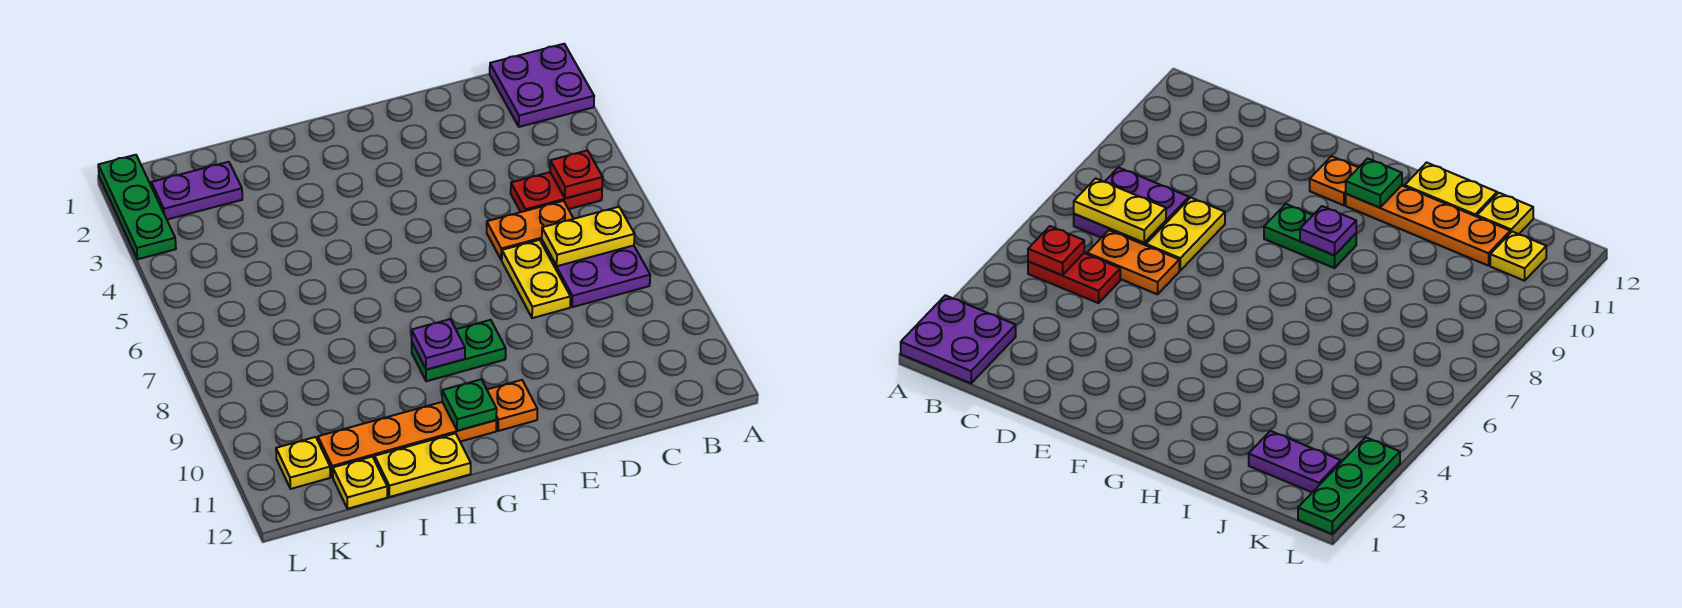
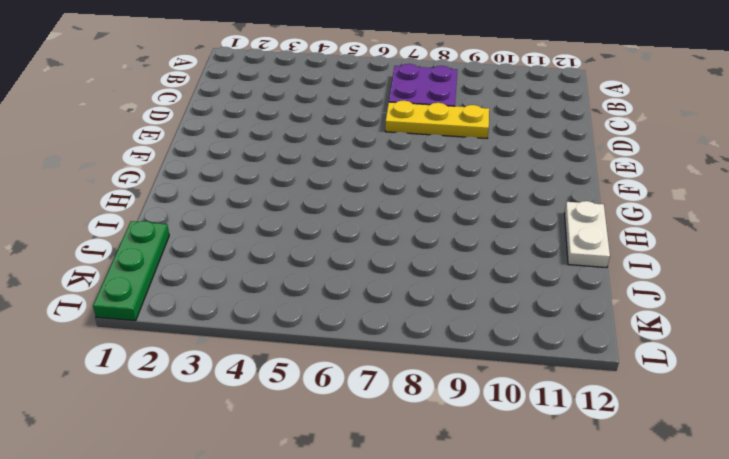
yellow 1x3 plate [385,100,489,138] -> yellow 1x2 plate [502,240,571,318]
white 1x2 plate [564,201,610,268] -> yellow 1x2 plate [375,433,471,497]
green 1x3 plate [93,221,169,321] -> green 1x3 plate turned to [98,155,176,259]
none -> purple 2x2 plate [490,44,594,127]
none -> red 1x2 plate [511,172,602,212]
none -> orange 1x2 plate [487,201,574,260]

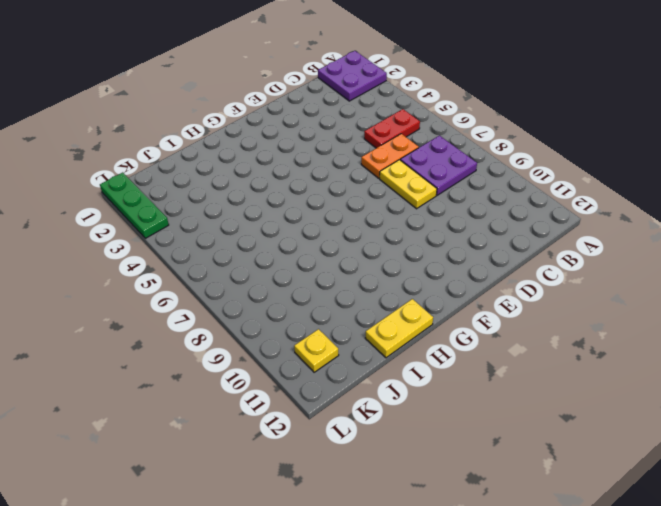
none -> green 1x2 plate [412,320,506,381]
none -> orange 1x1 plate [487,380,537,431]
none -> orange 1x4 plate [318,402,496,477]

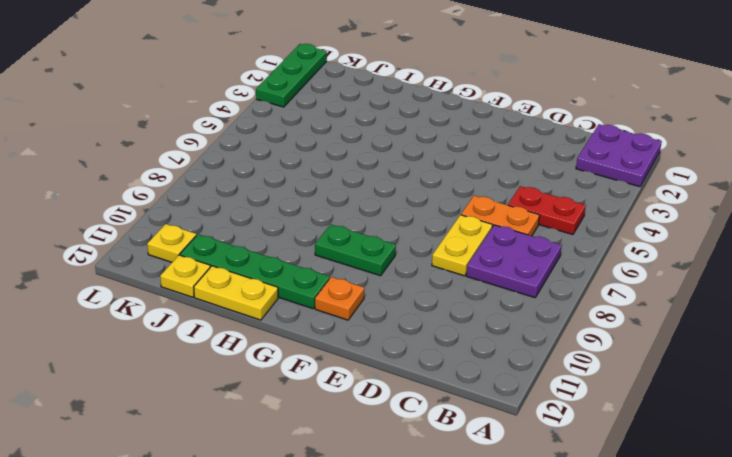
green 1x4 plate [180,234,330,309] -> orange 1x4 plate [318,402,496,477]
none -> purple 1x2 plate [151,162,242,219]
none -> red 1x1 plate [550,150,603,198]
none -> yellow 1x2 plate [542,207,635,266]

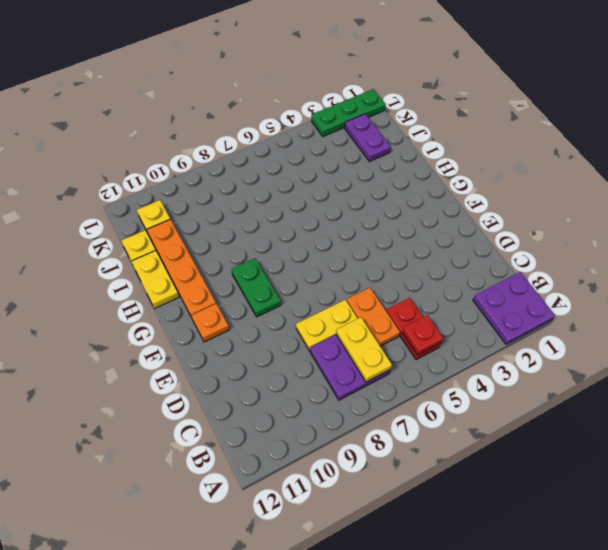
none -> purple 1x1 plate [412,319,465,370]
none -> green 1x1 plate [442,379,497,431]

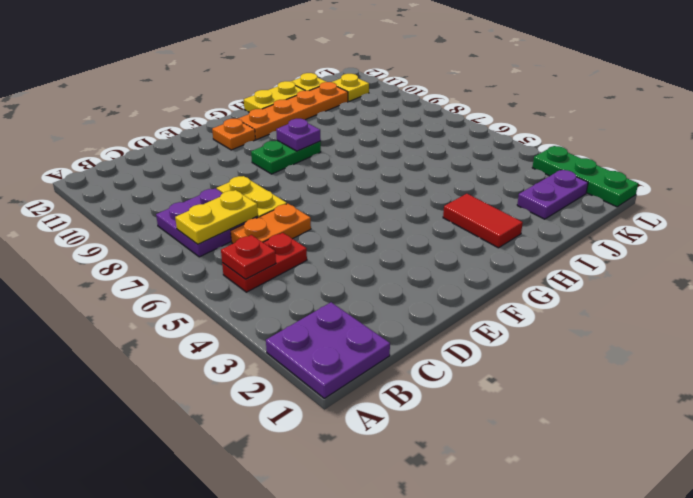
red 1x2 tile [443,194,523,248] -> none
none -> green 1x1 plate [442,379,497,431]

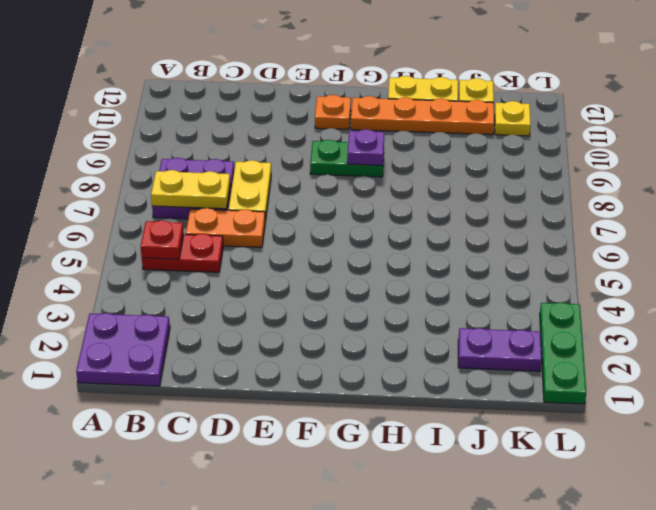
none -> green 1x1 plate [442,379,497,431]

